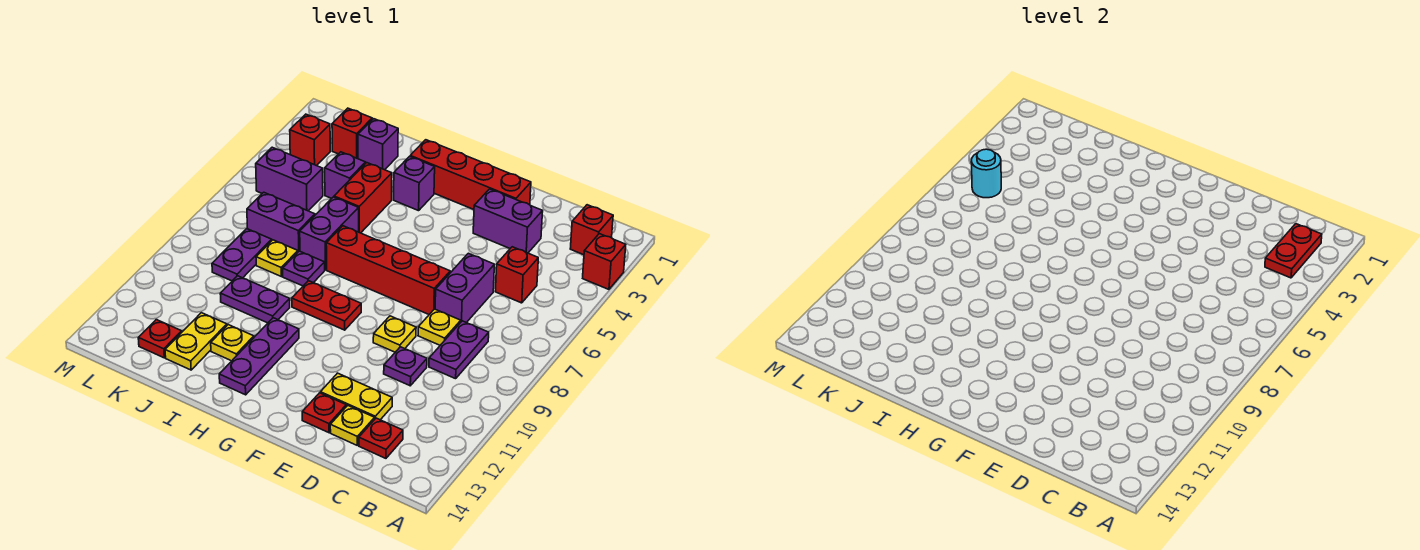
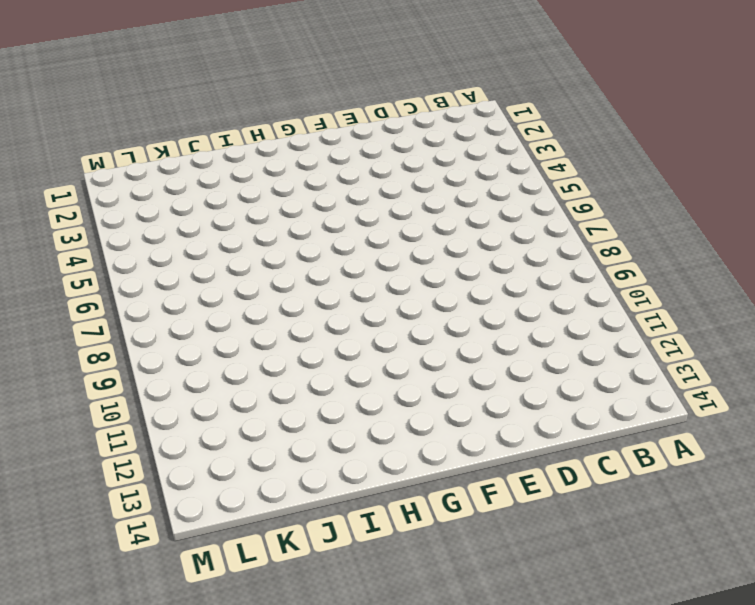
none -> red 1x1 brick [583,234,626,289]
none -> red 1x1 brick [570,205,613,255]
none -> red 1x1 brick [495,247,538,303]
none -> purple 1x2 plate [429,321,489,379]

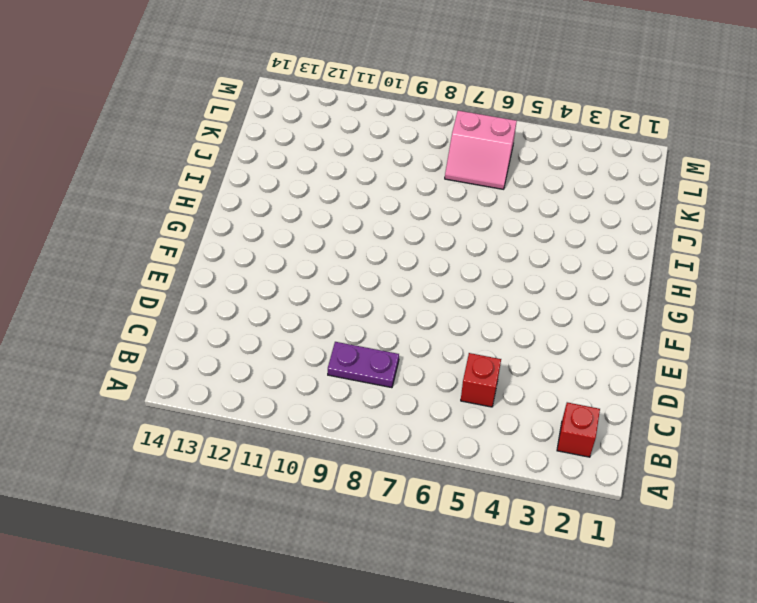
pink 2x2 slope [445,111,517,189] -> purple 1x2 brick [247,192,315,252]
none -> red 1x1 brick [583,234,626,289]
none -> red 1x1 plate [359,418,403,458]
none -> purple 1x2 brick [473,189,543,253]
none -> purple 1x2 brick [435,253,494,323]

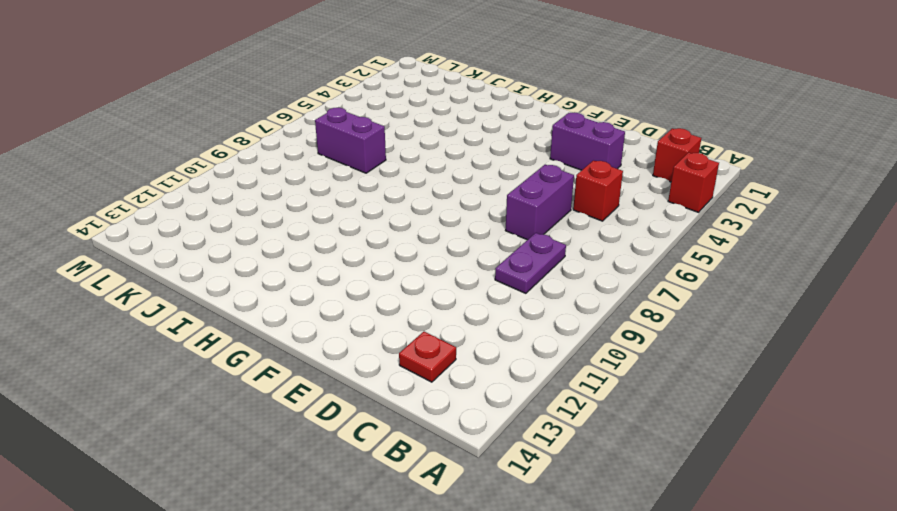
none -> yellow 1x1 plate [418,309,461,345]
none -> purple 1x1 plate [384,347,427,386]
none -> yellow 1x2 plate [320,373,392,420]
none -> yellow 1x1 plate [330,405,375,445]

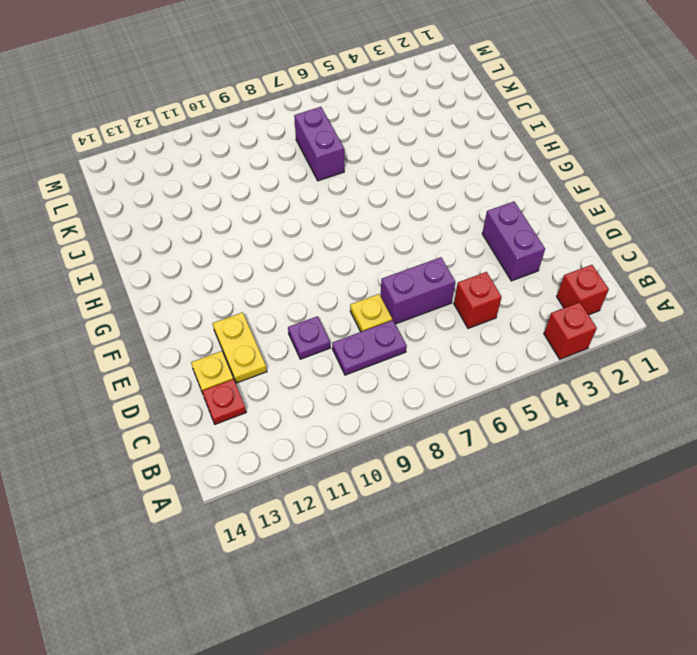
none -> red 1x4 brick [410,140,531,210]
none -> red 1x4 brick [326,226,450,314]
none -> yellow 1x1 plate [373,316,416,352]
none -> red 1x1 plate [302,393,346,433]

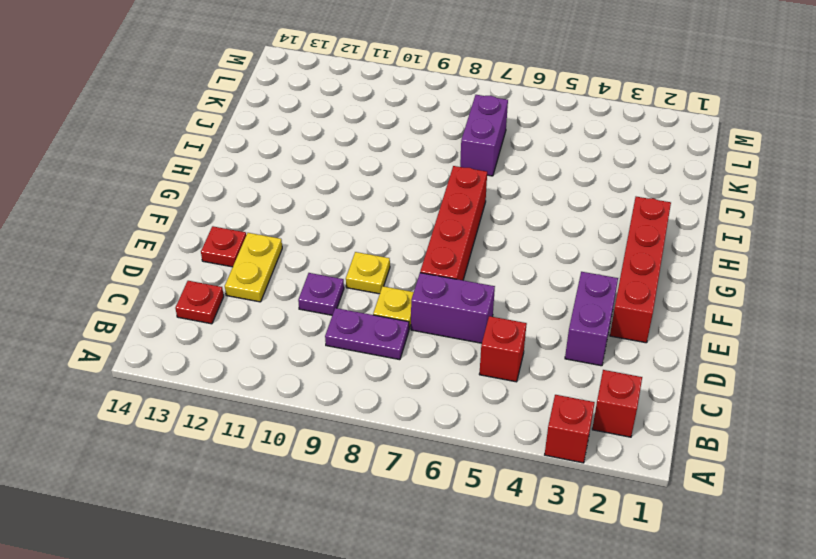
none -> yellow 1x1 plate [330,405,375,445]
none -> red 1x2 plate [292,281,361,330]
none -> purple 1x1 brick [394,156,435,211]
none -> purple 1x3 plate [219,318,299,395]

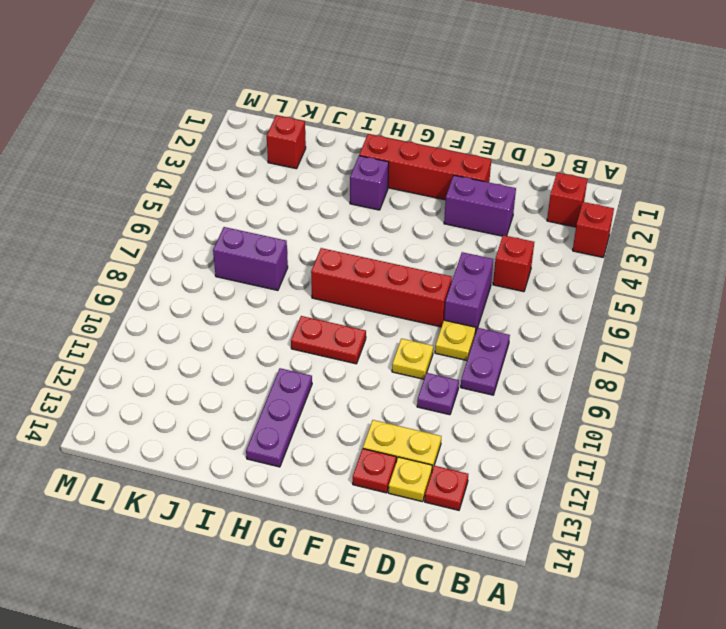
none -> red 1x2 brick [334,163,392,233]
none -> purple 1x2 brick [300,197,359,270]
none -> purple 1x1 plate [283,251,325,286]
none -> purple 1x2 plate [220,276,290,323]

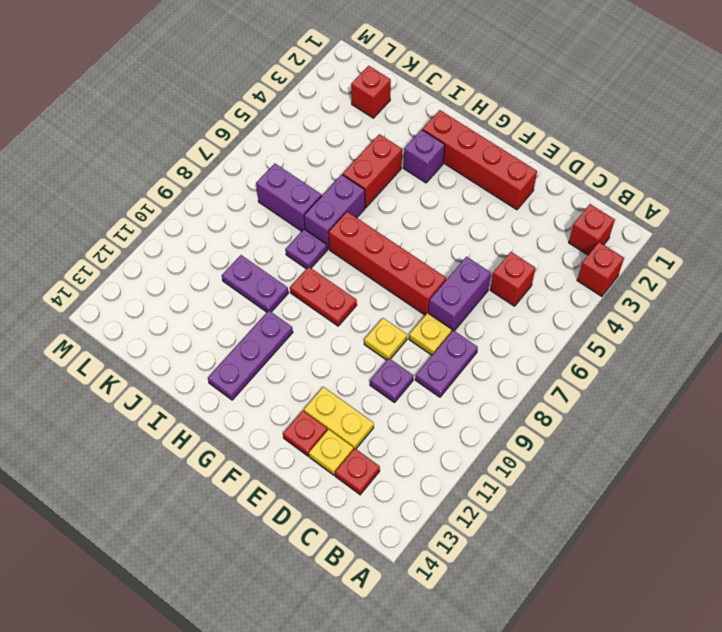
none -> purple 1x2 brick [473,189,543,253]
none -> yellow 1x1 plate [211,325,254,361]
none -> purple 1x1 brick [358,119,398,170]
none -> purple 1x1 brick [325,152,366,199]

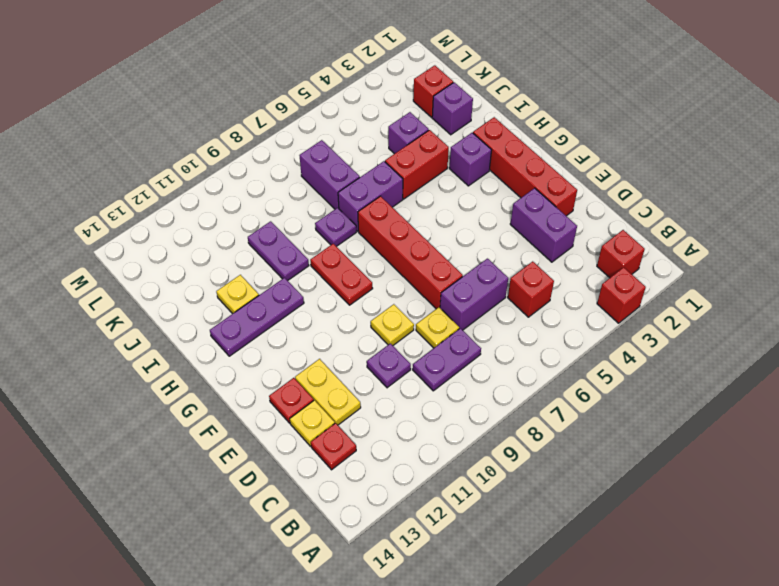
none -> yellow 1x1 plate [256,240,298,277]
none -> yellow 1x2 plate [165,313,227,370]
none -> purple 1x2 brick [256,147,323,211]
none -> purple 1x2 plate [212,229,272,281]

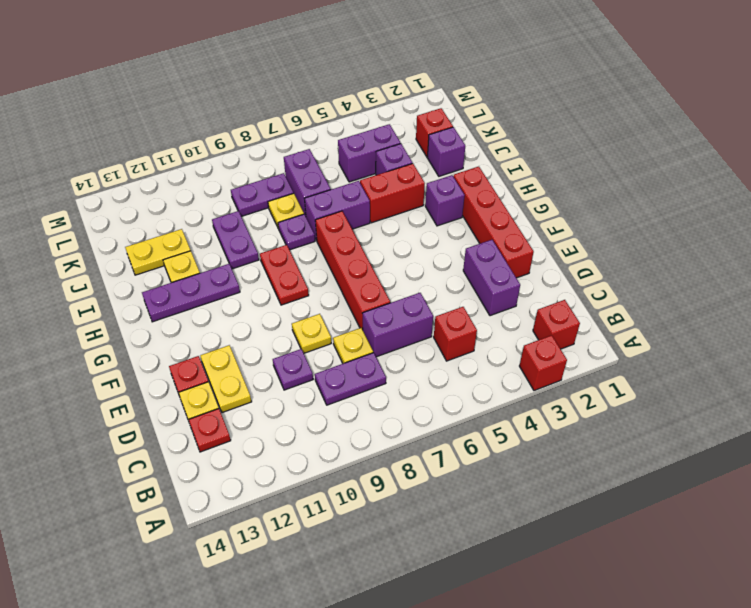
purple 1x2 brick [338,124,401,182] -> purple 1x2 brick turned to [256,147,323,211]
none -> red 1x1 plate [138,320,182,358]
none -> red 1x1 brick [290,114,330,166]
none -> red 1x2 plate [1265,224,1322,278]
none -> cyan 1x1 round brick [971,149,1001,198]

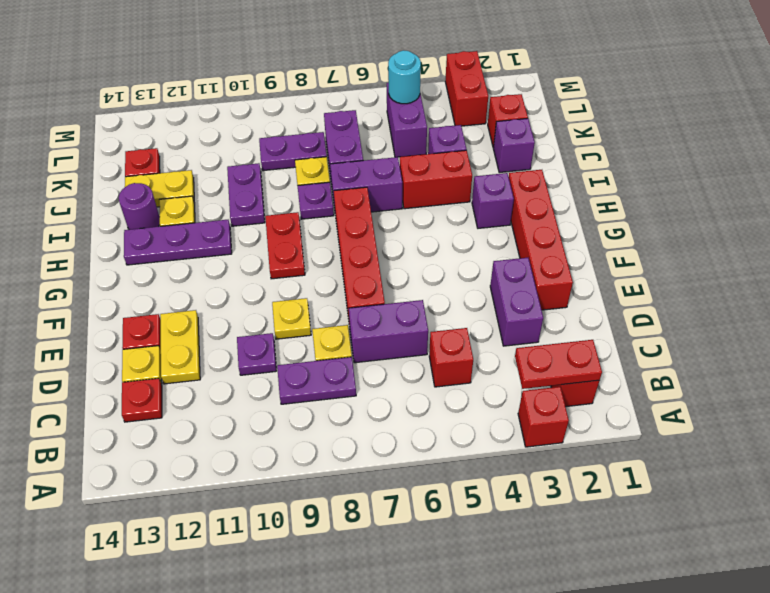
purple 1x1 round brick [119,183,160,230] -> none
red 1x2 brick [445,51,488,126] -> red 1x1 brick [290,114,330,166]

